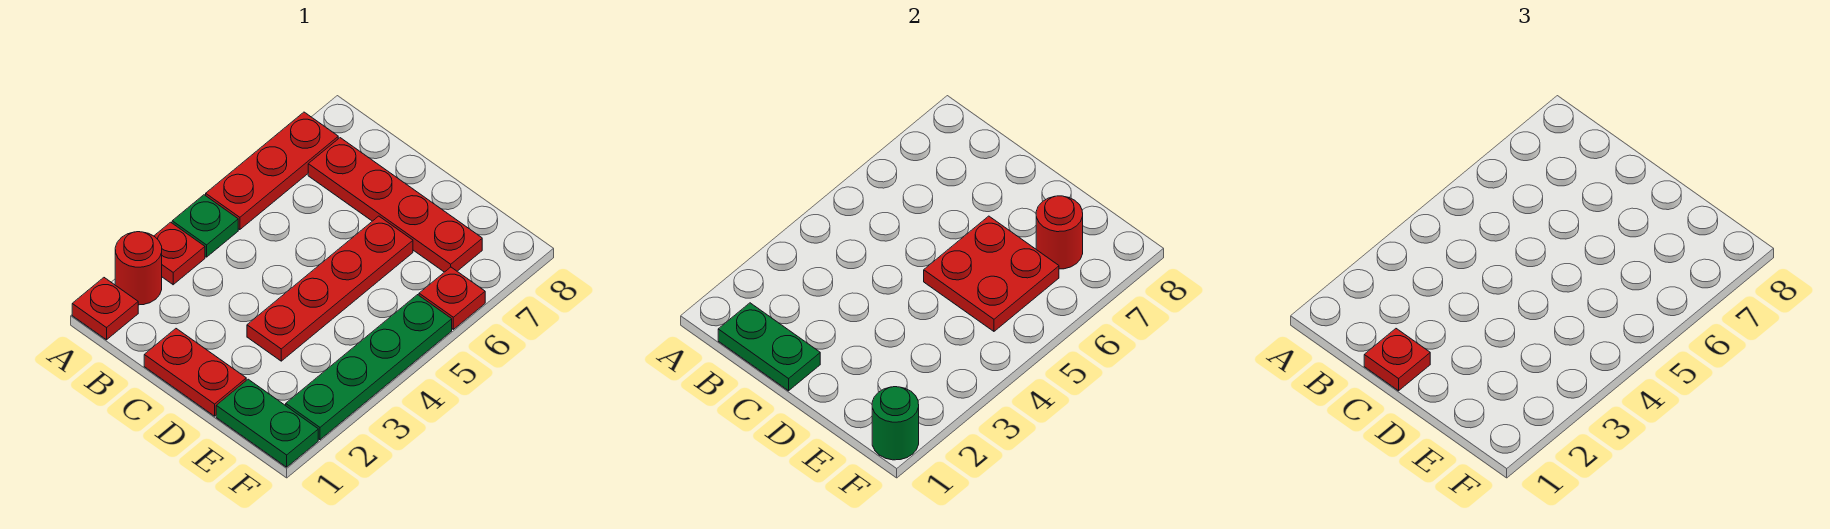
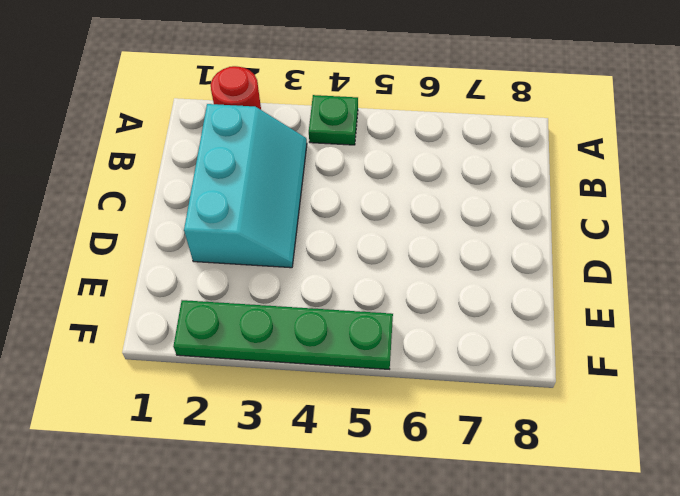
cyan 2x3 slope [184,104,307,268] -> red 1x4 plate [247,216,413,361]
none -> red 1x1 plate [72,278,138,340]
none -> red 1x1 plate [154,222,205,285]
none -> red 1x3 plate [206,112,338,230]

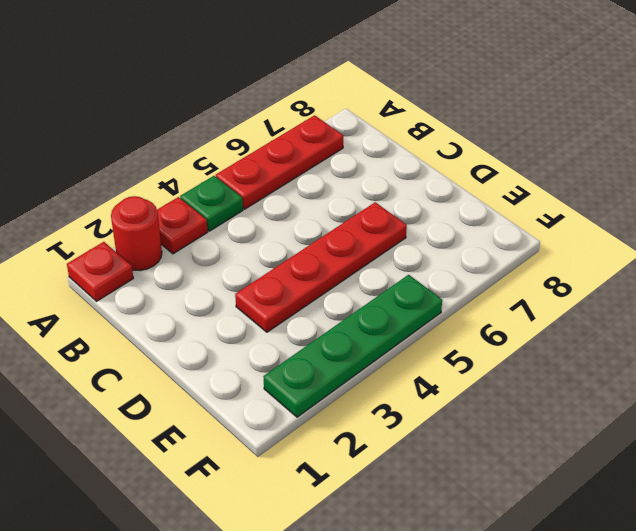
none -> red 1x4 plate [308,138,482,272]
none -> red 1x2 plate [144,329,246,416]
none -> green 1x2 plate [216,379,318,467]

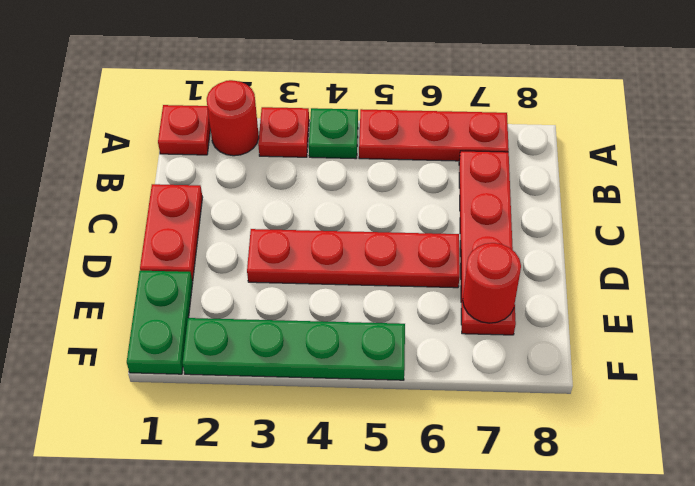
none -> red 1x1 plate [419,267,485,329]
none -> green 1x2 plate [718,303,820,391]
none -> red 2x2 plate [924,216,1059,331]

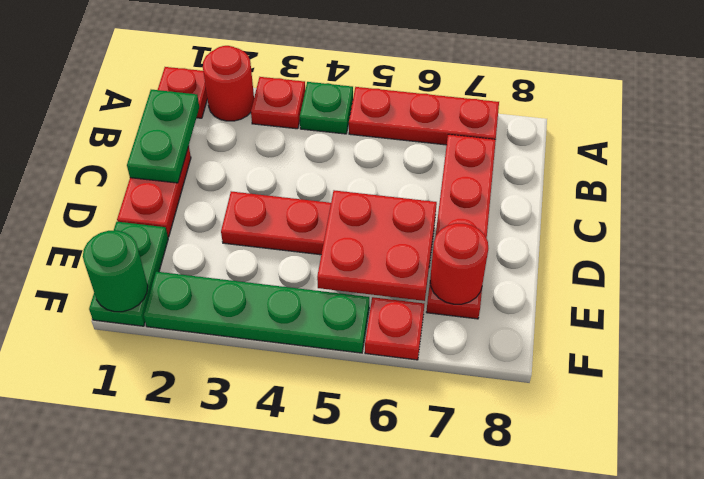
none -> red 1x1 plate [1364,329,1430,391]

